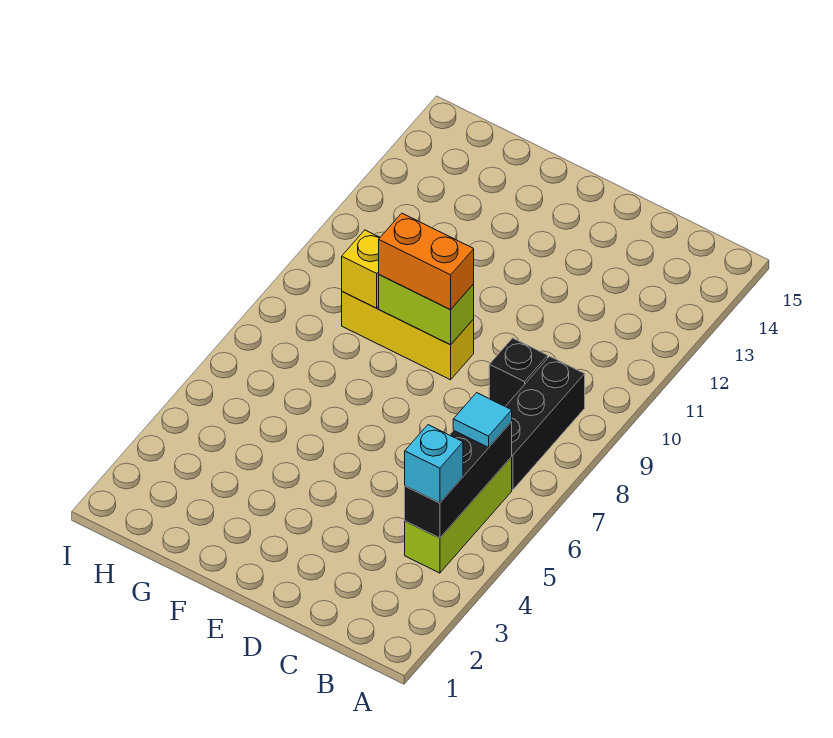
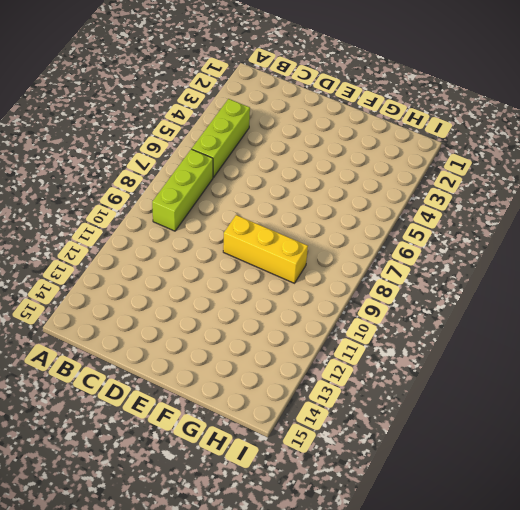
lime 1x3 brick [152,149,213,231] -> black 1x3 brick [505,356,585,490]
none -> black 1x1 brick [489,338,548,406]
none -> black 1x3 brick [405,422,512,538]

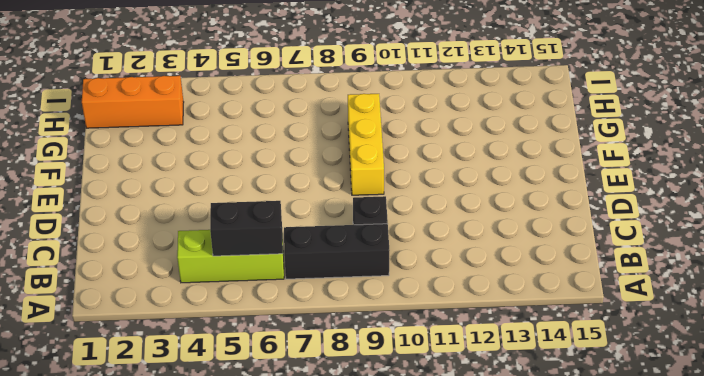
black 1x2 brick [210,201,283,256] -> black 1x3 brick [405,422,512,538]
orange 1x3 brick [82,76,184,128] -> none
none -> lime 1x2 brick [379,275,474,345]
none -> yellow 1x1 brick [342,230,380,308]

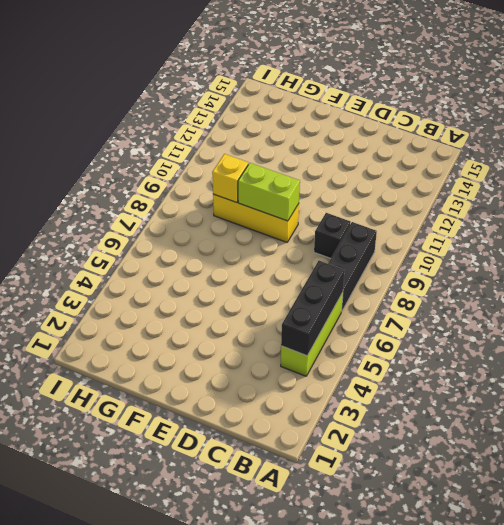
none -> cyan 1x1 brick [405,425,463,503]
none -> cyan 1x1 tile [453,393,512,447]

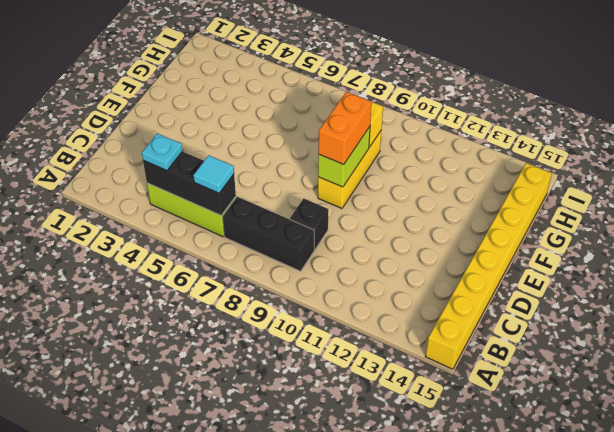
yellow 1x8 brick [425,163,552,369] -> none
cyan 1x1 plate [142,133,182,171] -> cyan 1x1 brick [405,425,463,503]

